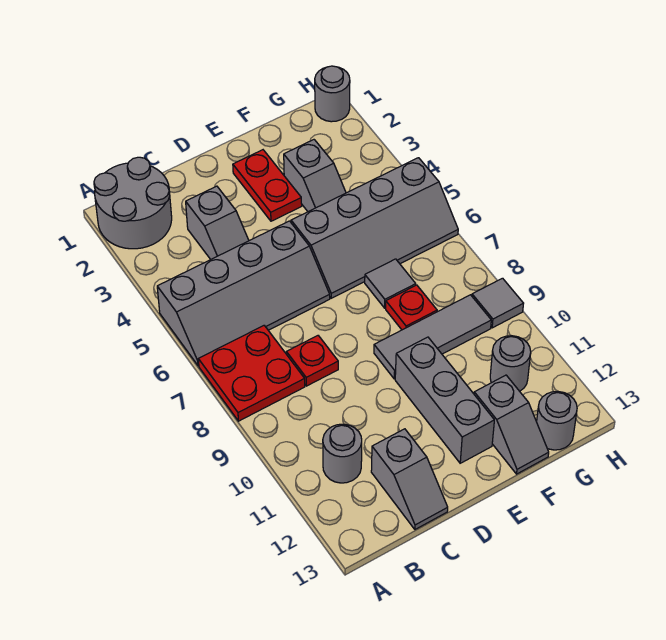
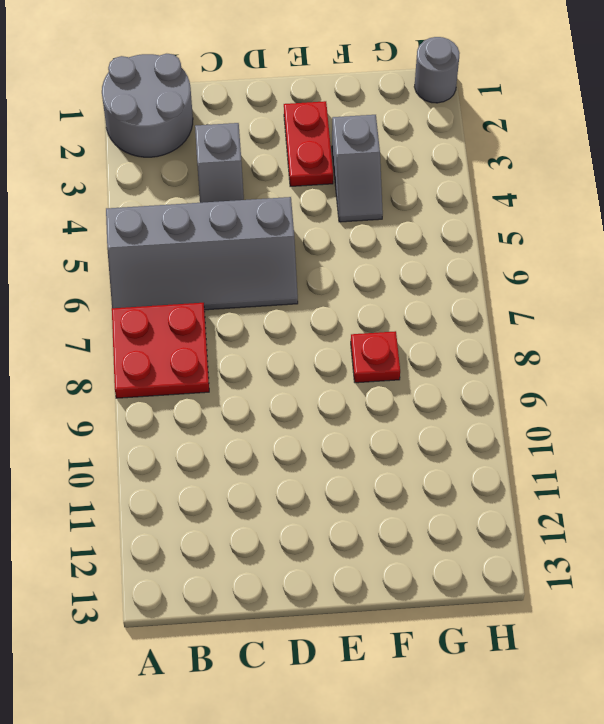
none -> grey 1x1 round brick [323,424,362,483]
none -> red 1x1 plate [286,336,338,386]
none -> grey 1x2 slope [371,429,448,529]

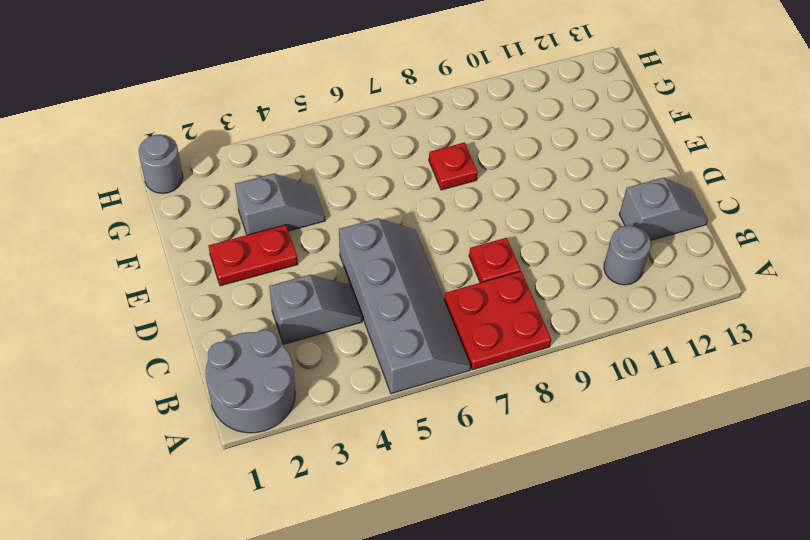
none -> grey 2x4 slope [291,158,458,298]
none -> grey 1x3 tile [374,295,491,379]
none -> grey 1x3 brick [395,337,494,463]

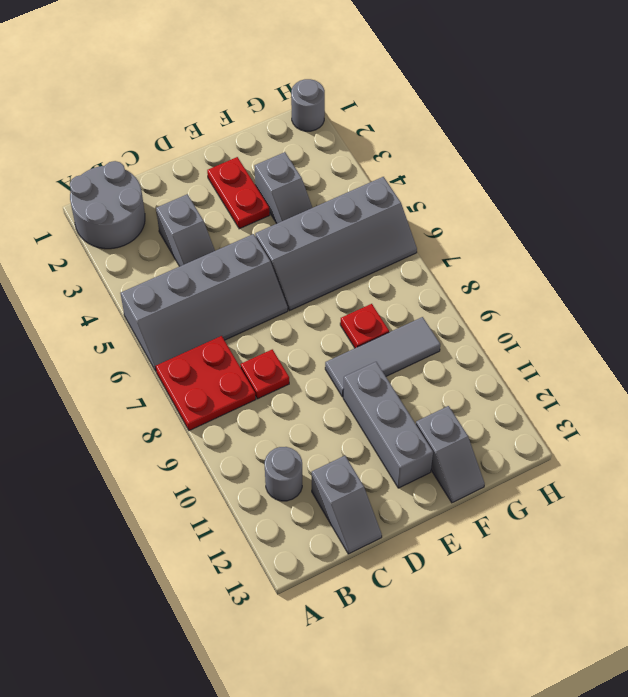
none -> grey 1x1 tile [365,259,416,308]
none -> grey 1x1 round brick [490,336,531,391]
none -> grey 1x1 round brick [537,392,577,450]

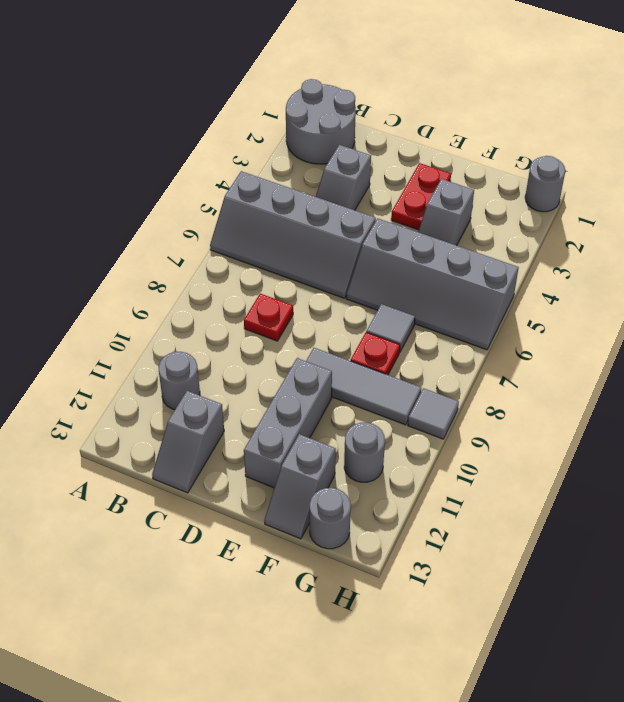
none -> red 2x2 plate [198,326,305,421]

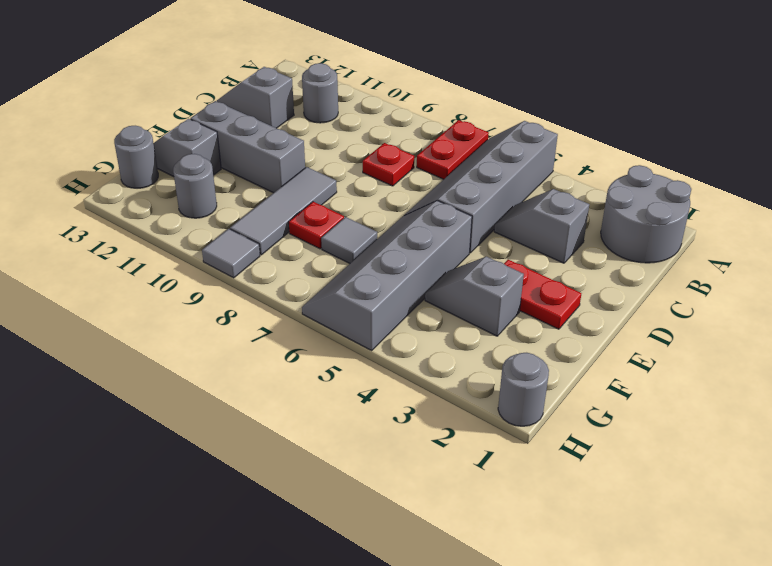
red 1x2 plate [417,120,489,179] -> red 2x2 plate [198,326,305,421]

